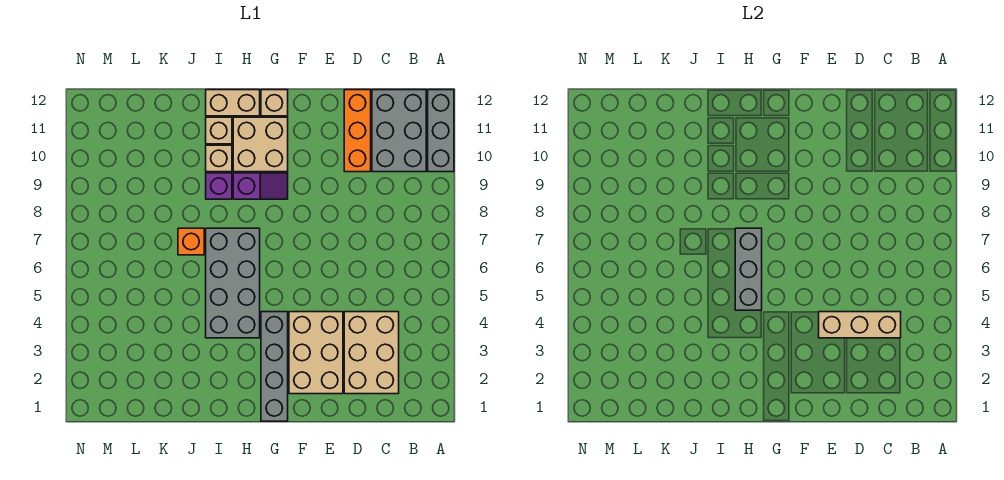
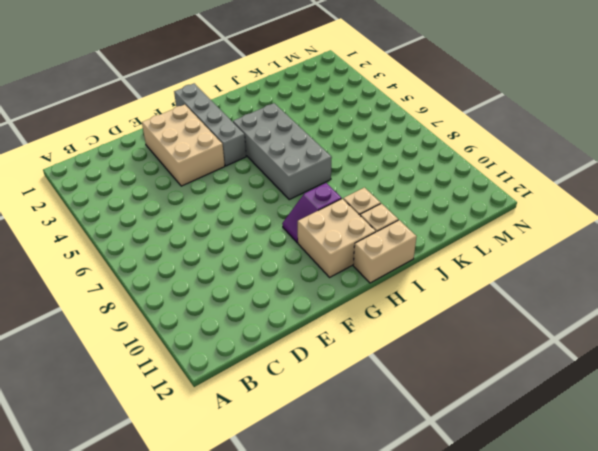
none -> grey 1x3 brick [428,90,454,172]
none -> grey 2x3 brick [372,90,426,172]
none -> tan 2x3 brick [344,312,399,394]

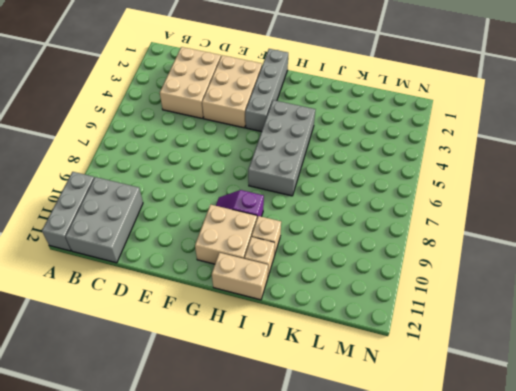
none -> orange 1x3 brick [344,90,371,172]
none -> tan 1x1 brick [261,90,288,116]
none -> purple 1x1 brick [206,173,232,199]

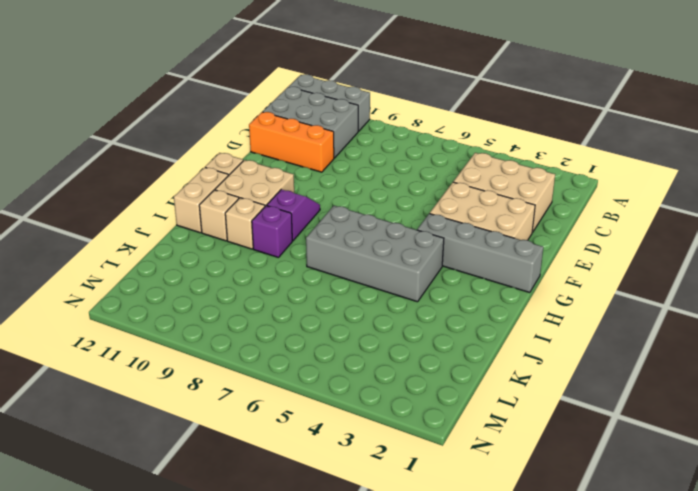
none -> orange 1x1 brick [178,228,204,255]
none -> tan 1x3 brick [819,312,901,338]
none -> grey 1x3 brick [735,228,762,310]

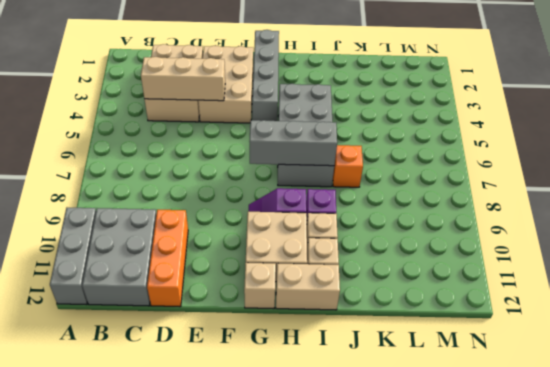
grey 1x3 brick [249,120,337,166] -> grey 1x3 brick turned to [735,228,762,310]

